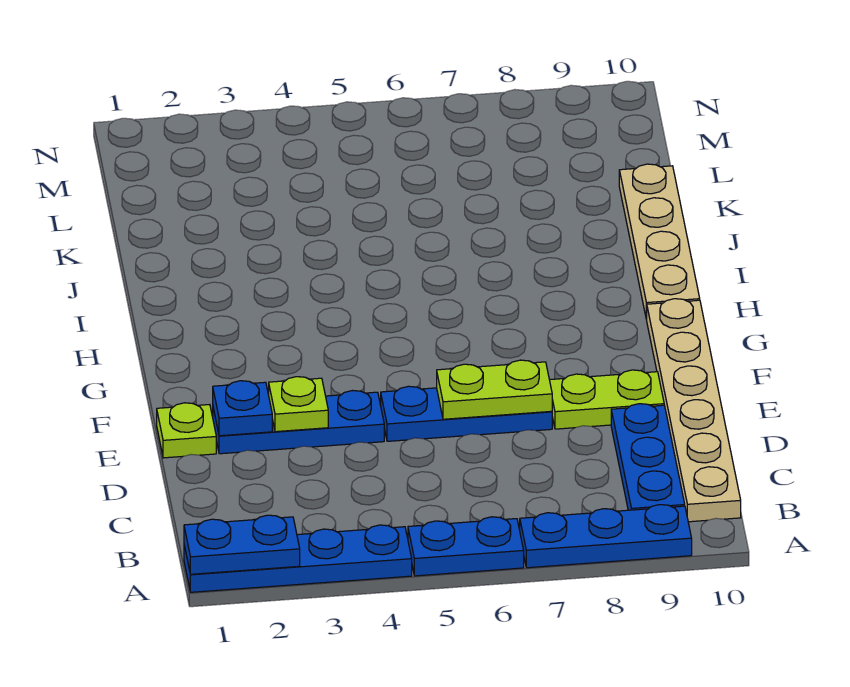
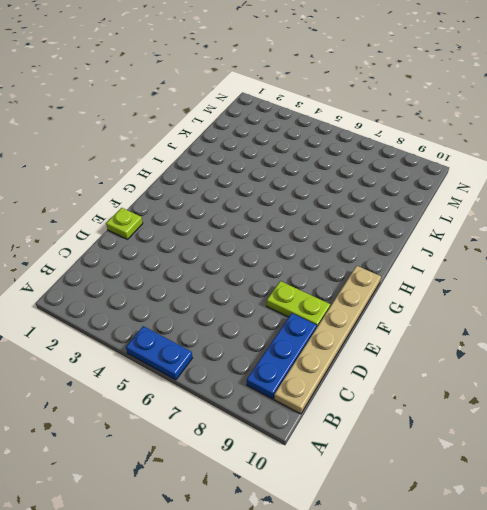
none -> blue 1x4 plate [184,525,412,592]
none -> blue 1x3 plate [520,505,692,568]
none -> blue 1x3 plate [213,391,384,454]

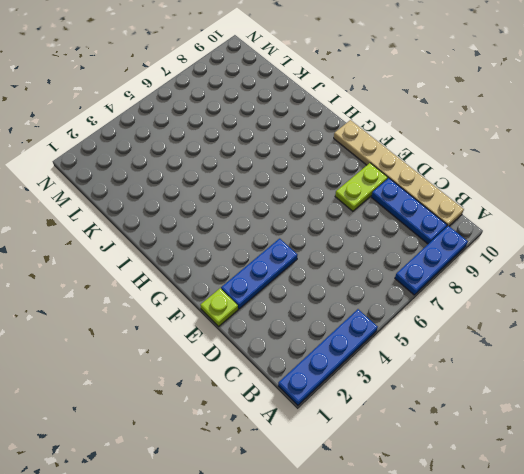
none -> blue 1x2 plate [408,517,524,576]
none -> blue 1x3 plate [381,386,552,441]
none -> tan 1x4 plate [619,164,700,320]

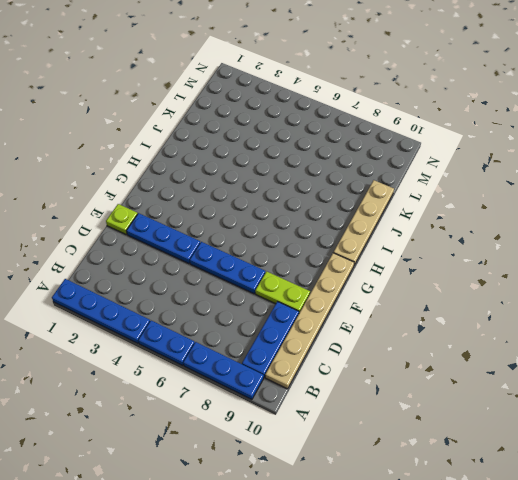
none -> blue 1x2 plate [184,515,300,574]
none -> blue 1x1 plate [213,381,272,436]
none -> lime 1x1 plate [269,377,328,432]

